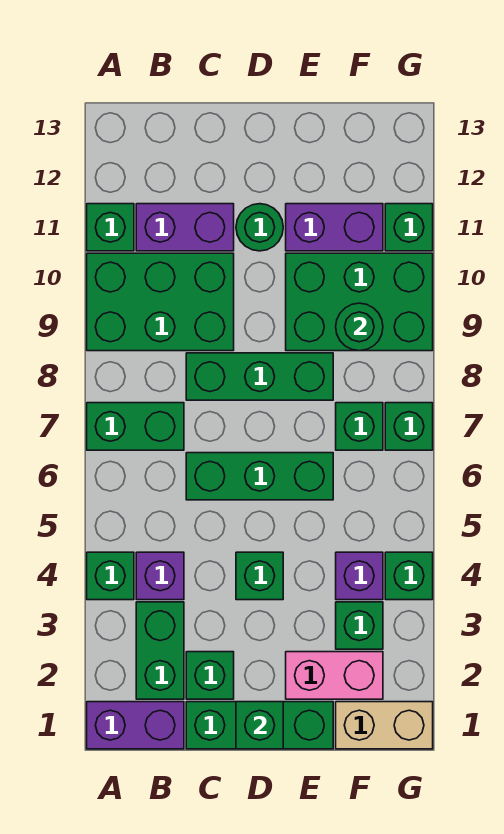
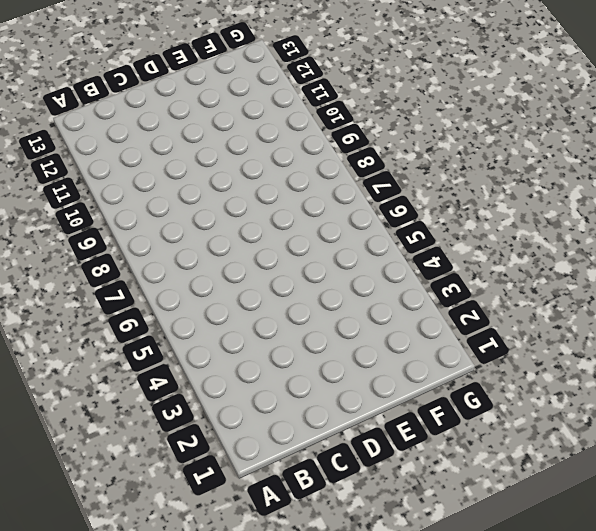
none -> purple 1x2 brick [87,702,184,749]
none -> green 1x1 brick [87,552,134,600]
none -> green 1x2 brick [87,403,184,450]

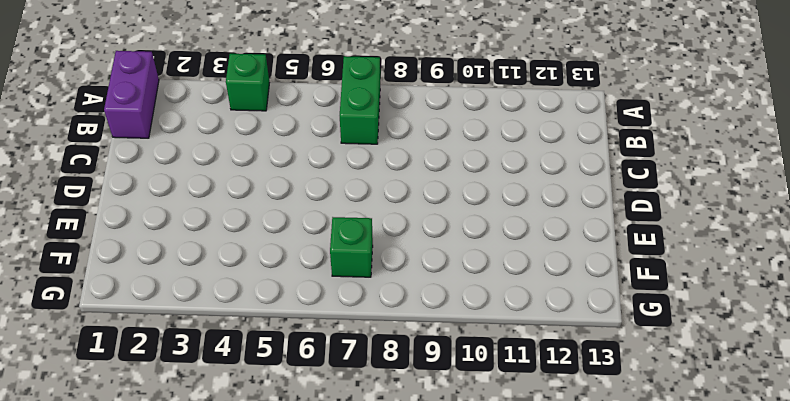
none -> green 2x3 brick [87,253,234,351]
none -> green 1x1 brick [87,204,134,251]
none -> green 1x2 brick [136,602,184,699]

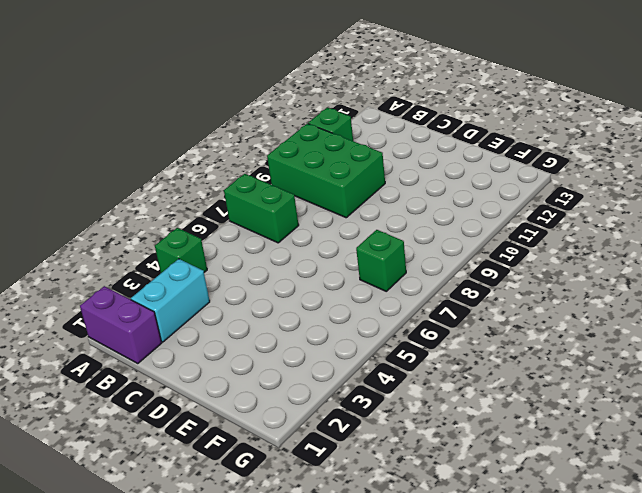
cyan 1x2 brick [131,259,210,342] -> green 1x2 brick [136,602,184,699]
none -> purple 1x1 brick [136,552,184,600]
none -> purple 1x2 brick [136,204,234,251]
none -> green 1x3 brick [186,702,333,749]

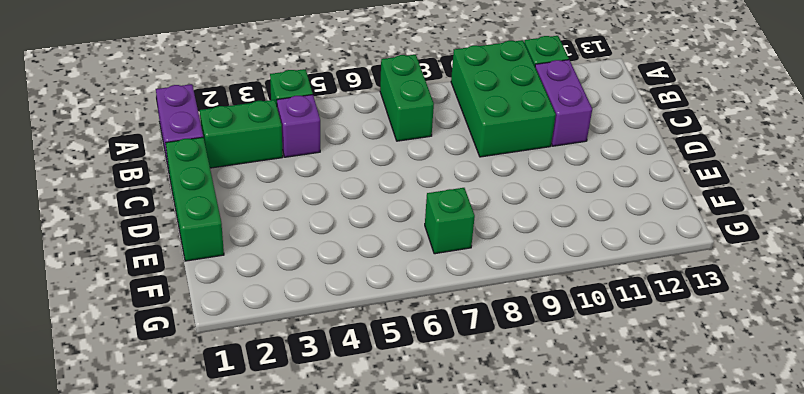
none -> green 1x1 brick [186,652,234,699]
none -> green 1x3 brick [186,453,333,500]
none -> green 1x3 brick [186,353,333,400]

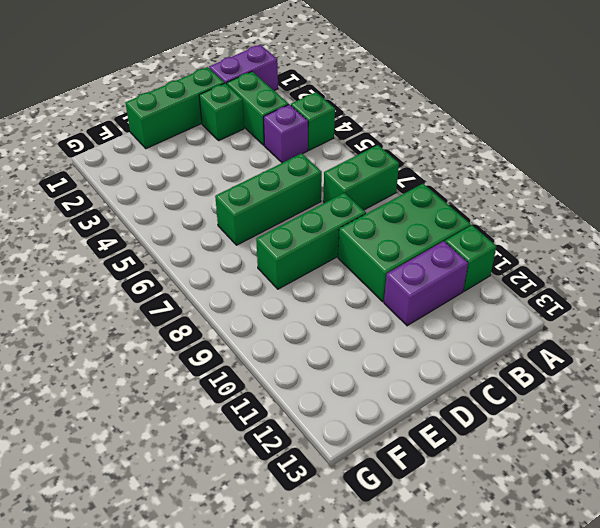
none -> green 1x1 brick [236,552,283,600]
none -> green 1x1 round brick [236,204,283,251]
none -> pink 1x2 brick [286,652,383,699]

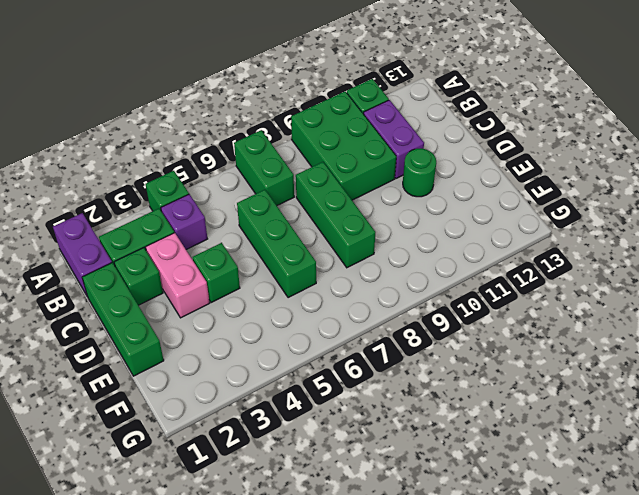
pink 1x2 brick [146,233,210,318] -> pink 1x2 brick moved to [286,652,383,699]
none -> green 2x3 brick [286,253,433,351]
none -> purple 1x2 brick [286,204,383,251]
none -> tan 1x2 brick [336,702,433,749]

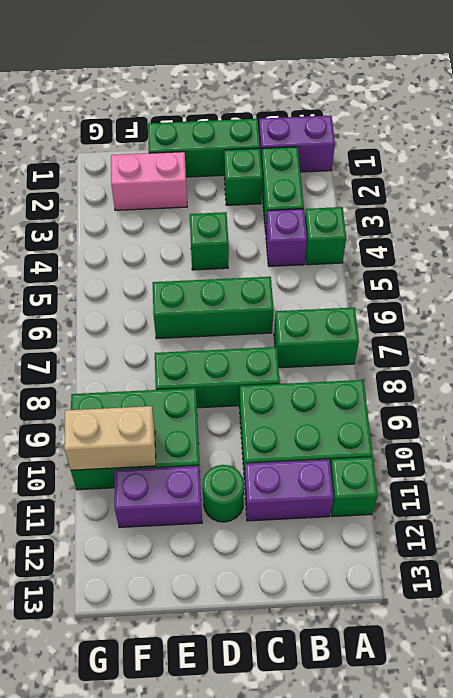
tan 1x2 brick [64,406,156,470] -> tan 1x2 brick moved to [336,702,433,749]
none -> green 1x1 brick [336,602,383,649]
none -> purple 1x1 brick [336,552,383,600]
none -> green 1x1 brick [336,403,383,450]

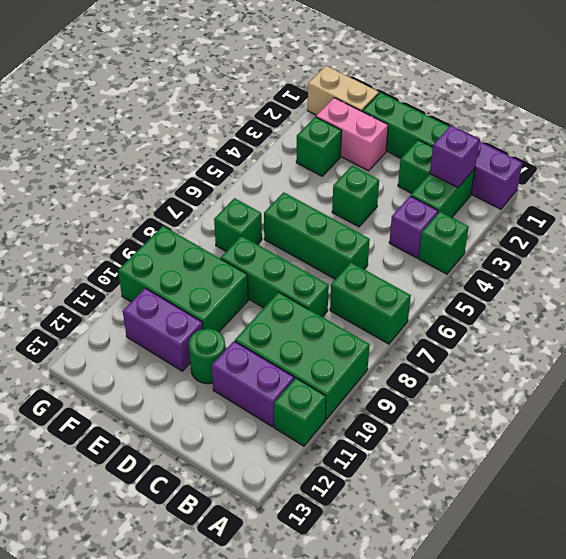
purple 1x1 brick [430,126,479,188] -> purple 1x1 brick moved to [336,552,383,600]
none -> green 1x1 brick [385,552,433,600]
none -> green 1x1 brick [385,403,433,450]
none -> green 1x1 brick [385,204,433,251]

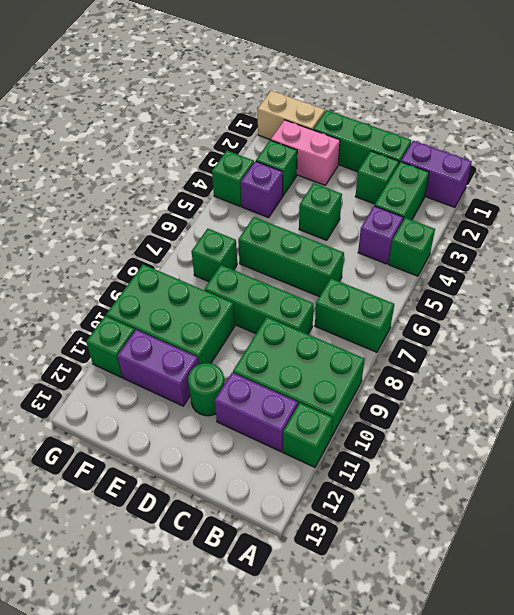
none -> green 1x1 brick [385,403,433,450]
none -> green 1x1 brick [236,702,283,749]
none -> green 1x1 round brick [336,303,383,351]

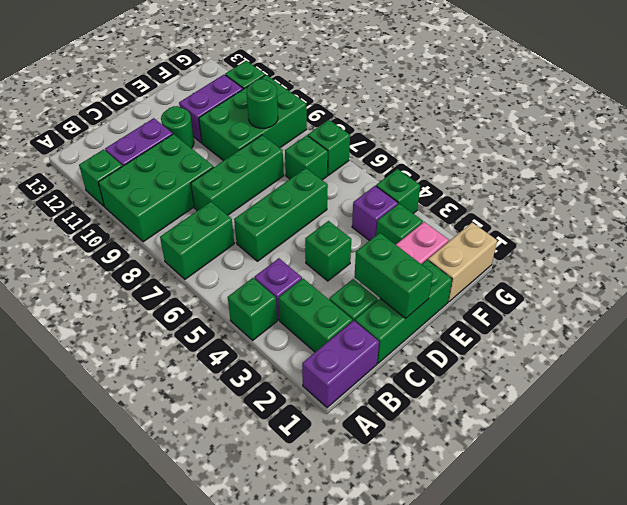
green 1x2 brick [354,233,433,318] -> green 1x1 brick [236,702,283,749]

